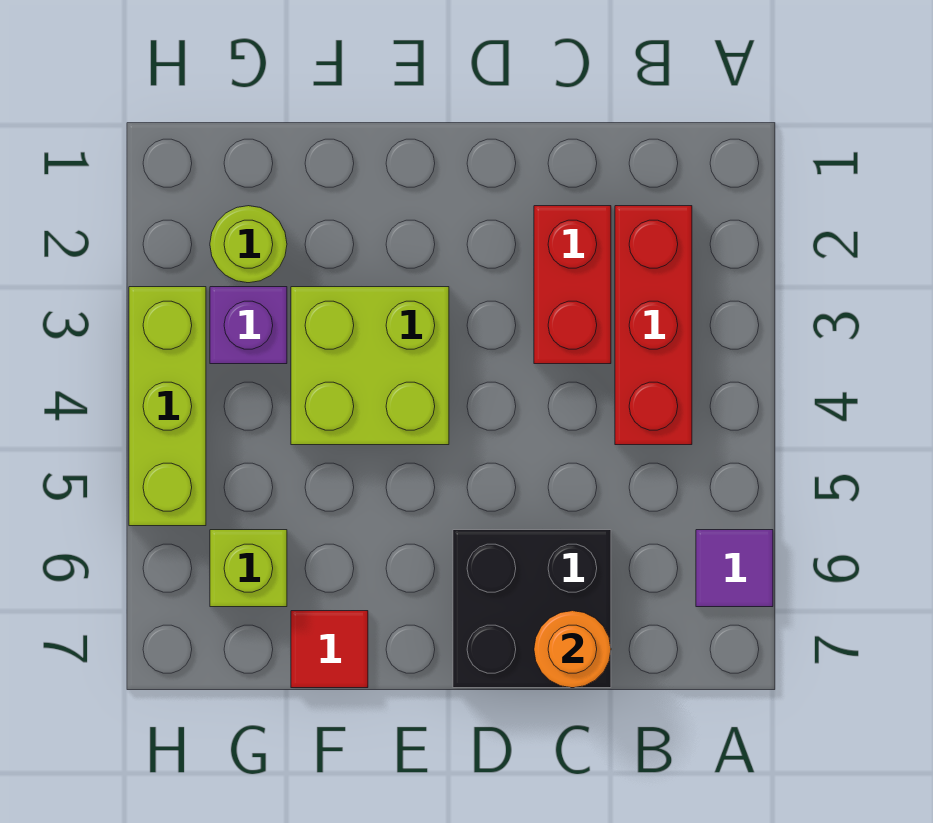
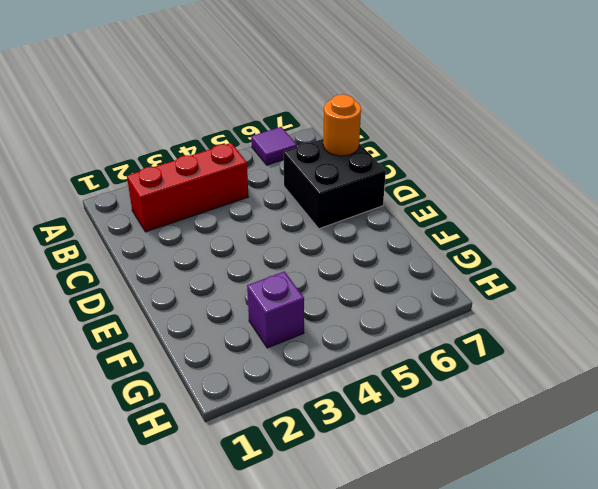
none -> red 1x2 brick [534,206,611,364]
none -> lime 2x2 brick [291,287,449,445]

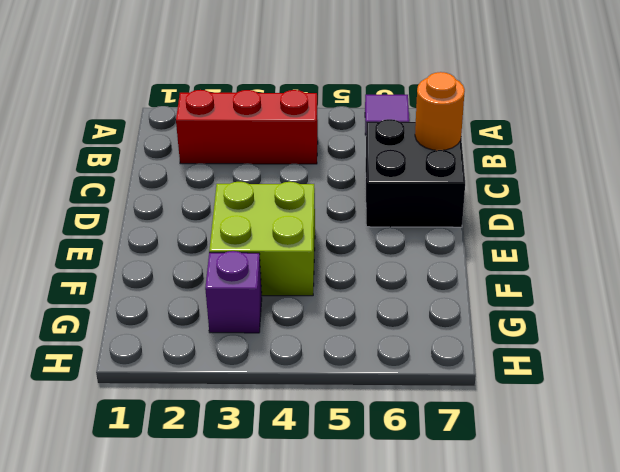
none -> red 1x2 brick [534,206,611,364]
none -> red 1x1 tile [291,611,368,688]

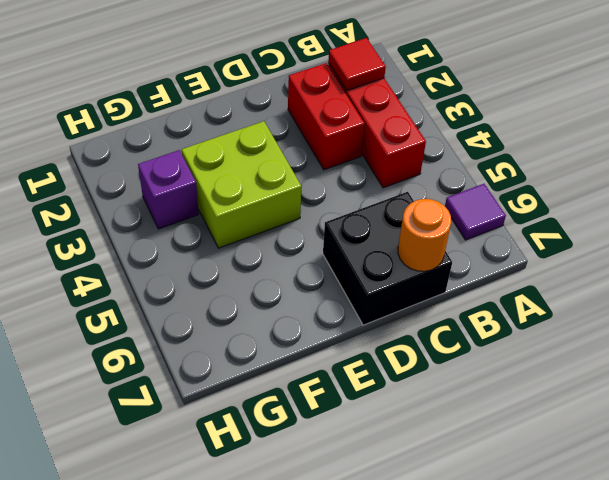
red 1x1 tile [328,38,386,90] -> red 1x1 tile moved to [291,611,368,688]
none -> lime 1x1 round brick [210,206,287,283]
none -> lime 1x1 brick [210,530,287,607]

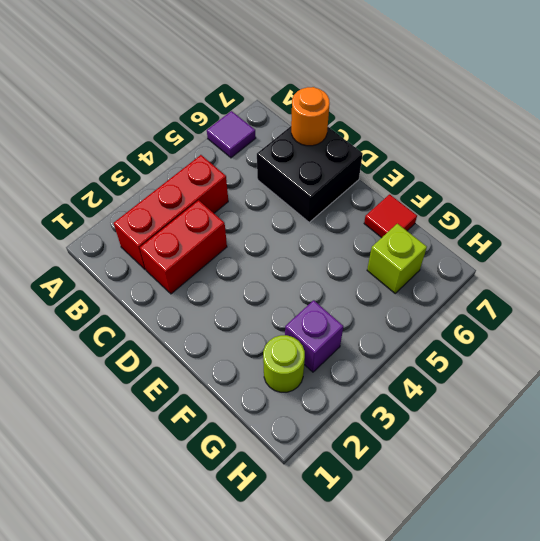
none -> lime 2x2 brick [291,287,449,445]
none -> lime 1x3 brick [129,287,206,526]

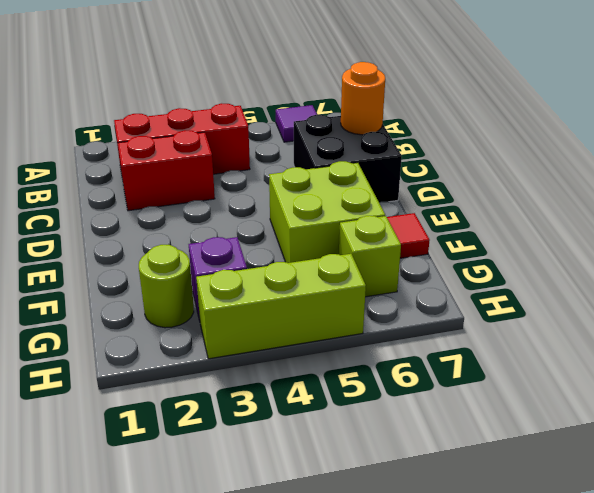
lime 2x2 brick [269,161,385,263] -> lime 2x2 brick moved to [291,287,449,445]

